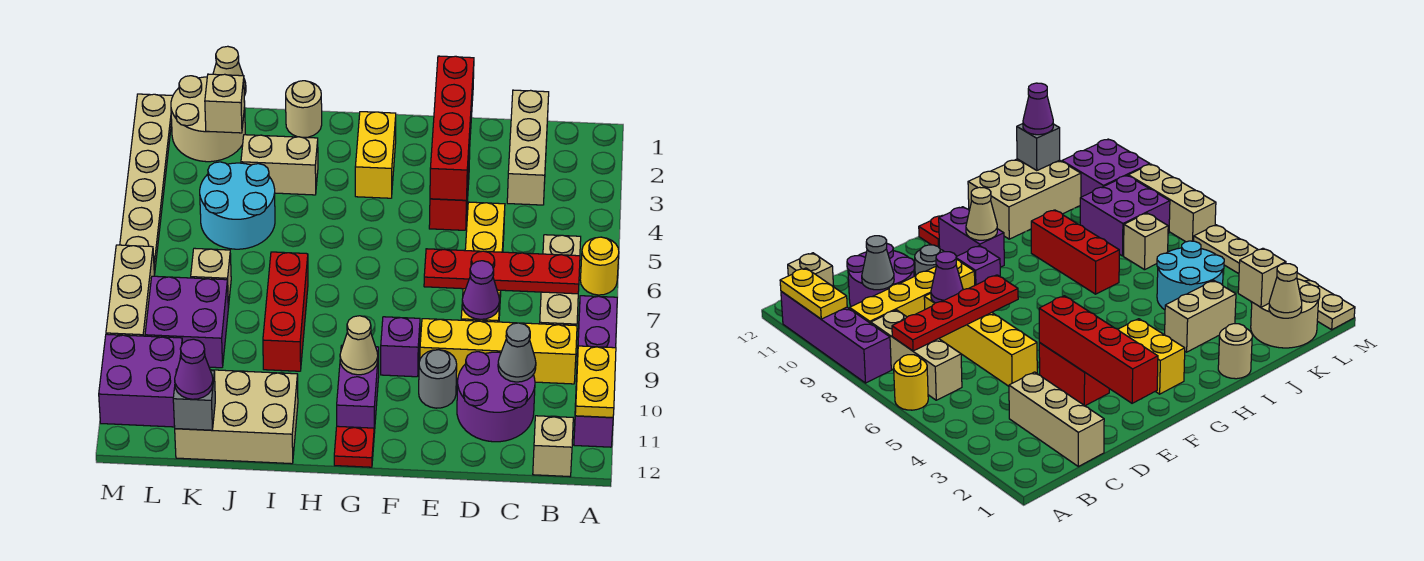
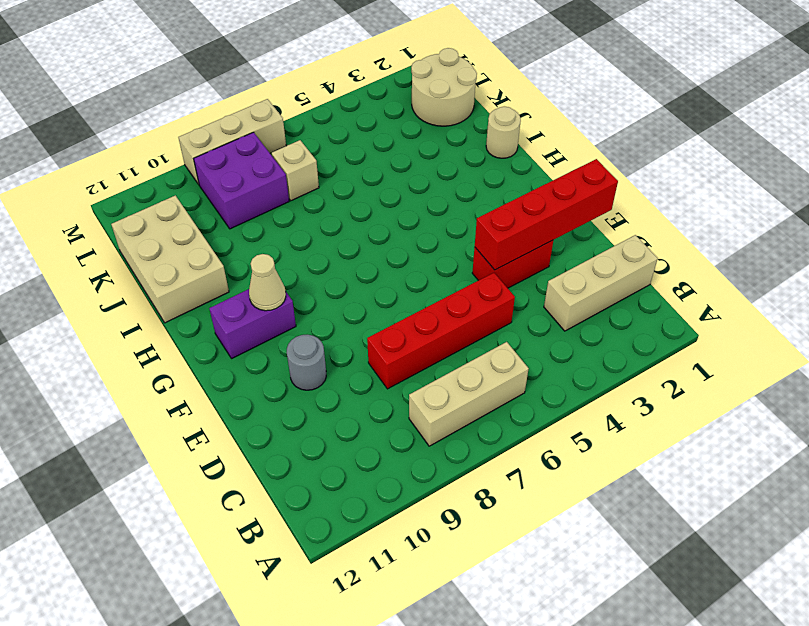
red 1x4 brick [367,273,515,389] -> yellow 1x4 brick [461,202,505,322]
none -> yellow 1x1 round brick [580,237,619,295]
none -> purple 1x4 brick [574,296,617,447]
none -> yellow 1x4 brick [420,319,577,384]
none -> tan 1x1 brick [533,416,573,477]

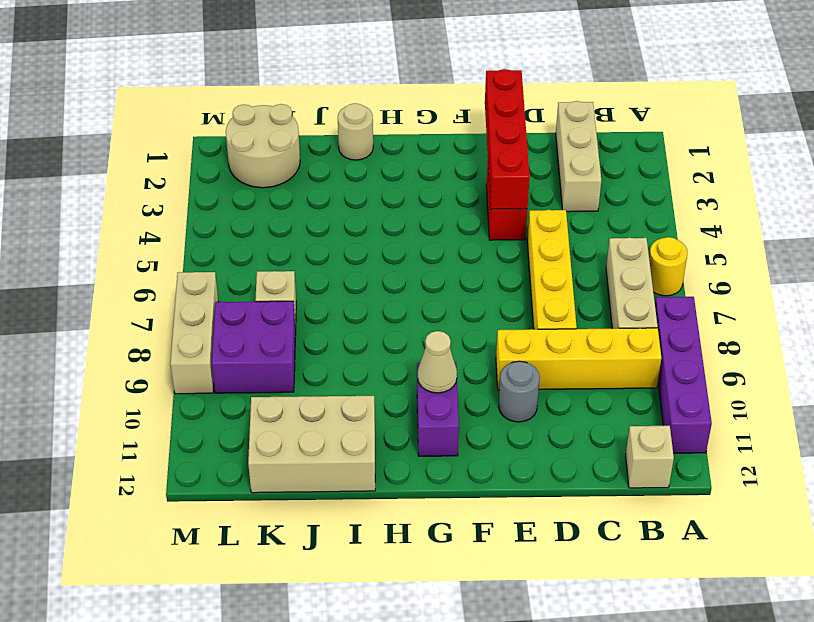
none -> purple 2x2 round brick [457,352,535,442]
none -> purple 1x1 brick [381,317,420,377]
none -> yellow 1x2 brick [355,112,396,198]
none -> red 1x1 plate [334,426,374,467]

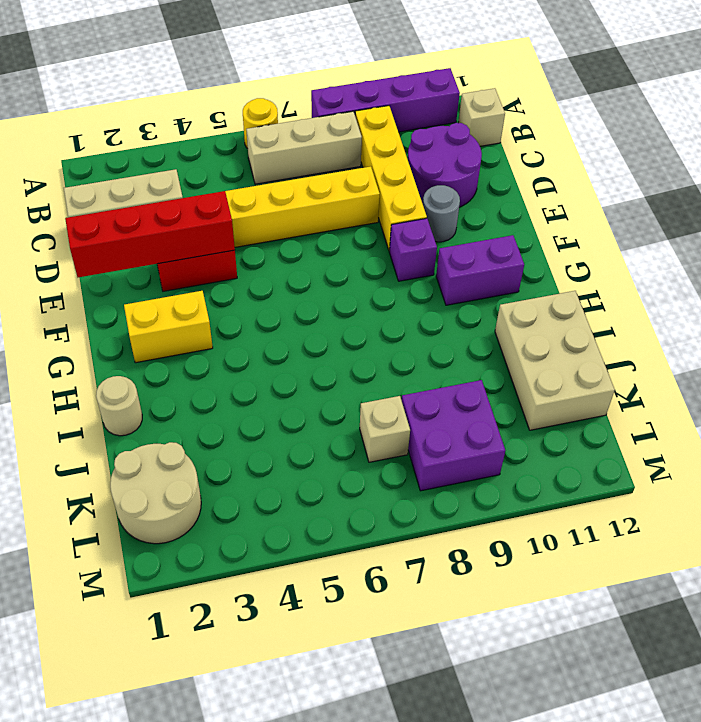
none -> red 1x1 plate [334,426,374,467]
none -> tan 1x2 brick [241,135,318,195]
none -> red 1x3 brick [263,252,308,371]
none -> cyan 2x2 round brick [200,162,275,249]

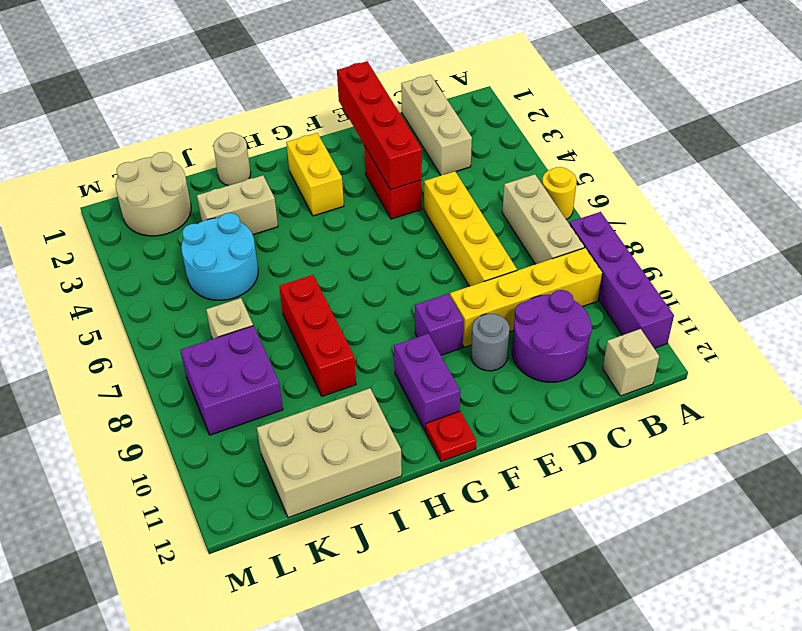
none -> purple 2x2 brick [99,334,183,427]
none -> tan 1x6 plate [120,94,173,275]
none -> tan 1x3 brick [106,245,154,336]
none -> yellow 1x2 plate [575,346,616,418]

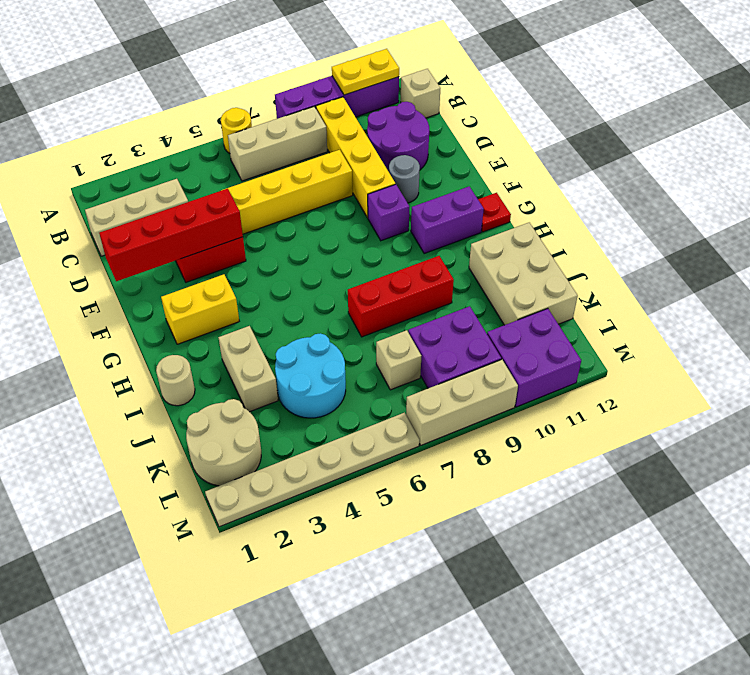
none -> red 1x4 plate [424,249,580,294]
none -> grey 1x1 cone [498,323,536,382]
none -> purple 1x1 cone [462,261,500,319]
none -> tan 1x1 cone [340,316,378,375]

